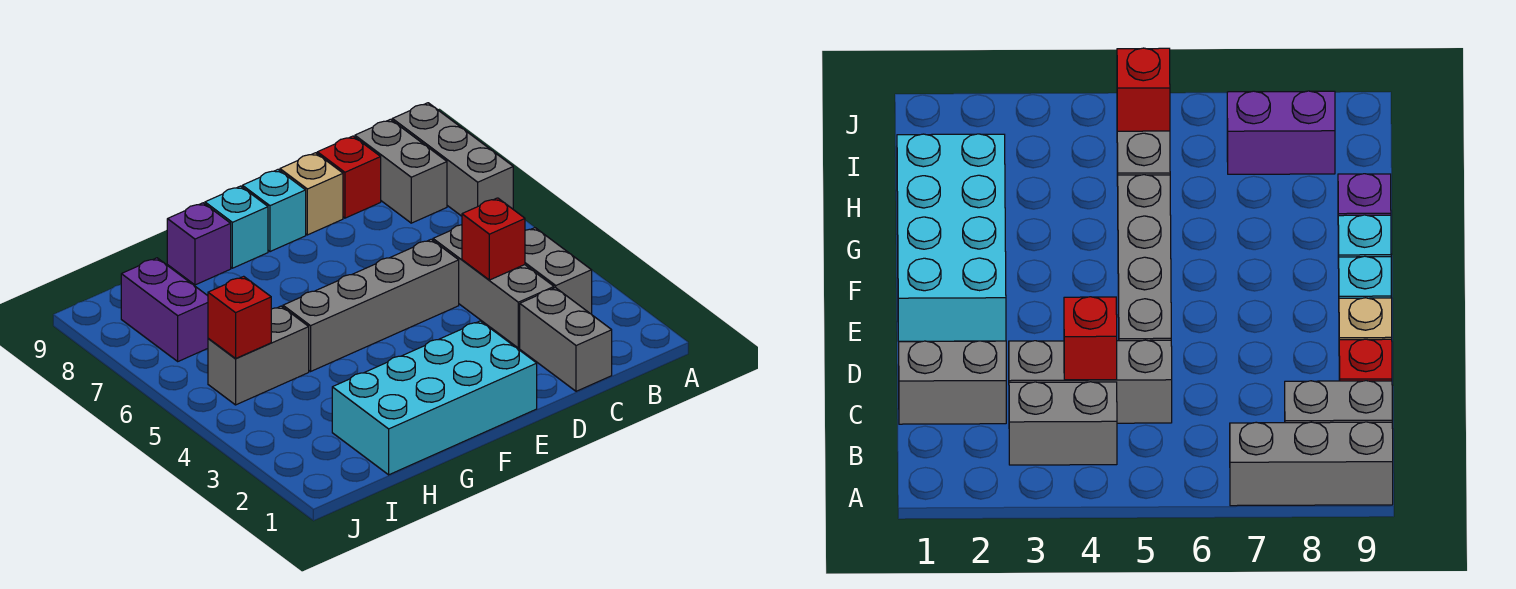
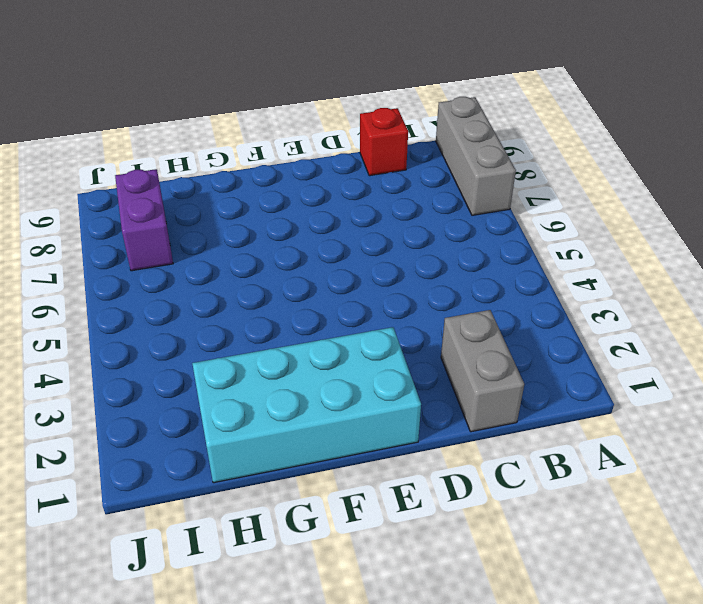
none -> grey 1x2 brick [525,228,592,314]
none -> grey 1x2 brick [355,119,447,223]
none -> grey 1x3 brick [433,225,554,348]

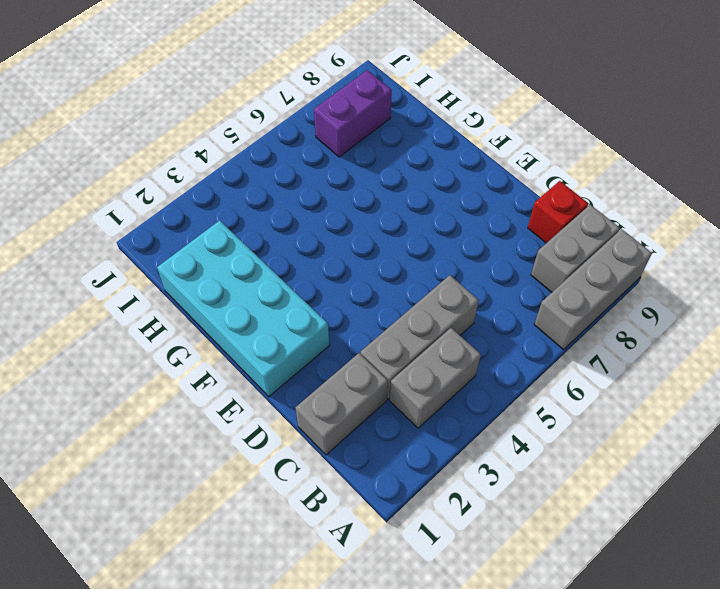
none -> grey 1x4 brick [283,239,459,371]
none -> tan 1x1 brick [280,153,343,235]
none -> cyan 1x1 brick [242,170,306,252]

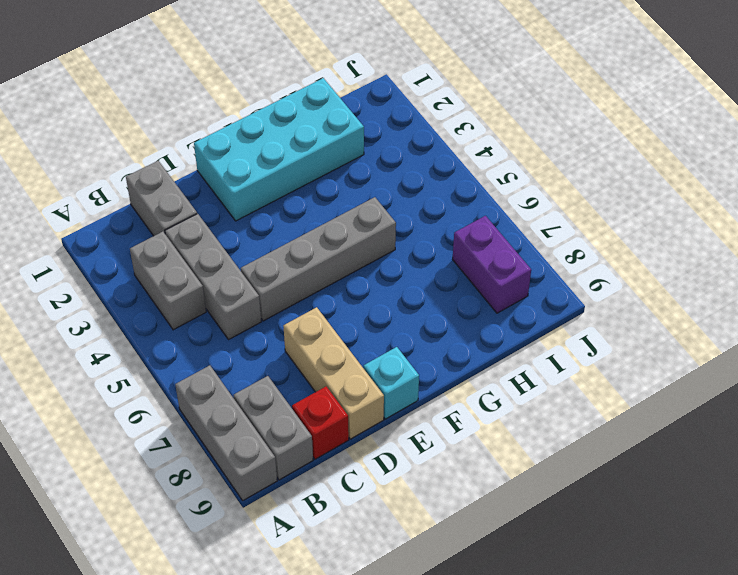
tan 1x3 brick [283,307,384,439] -> tan 1x1 brick [280,153,343,235]
none -> cyan 1x1 brick [205,186,268,268]
none -> purple 1x1 brick [167,203,231,285]
none -> grey 1x2 brick [208,306,309,405]

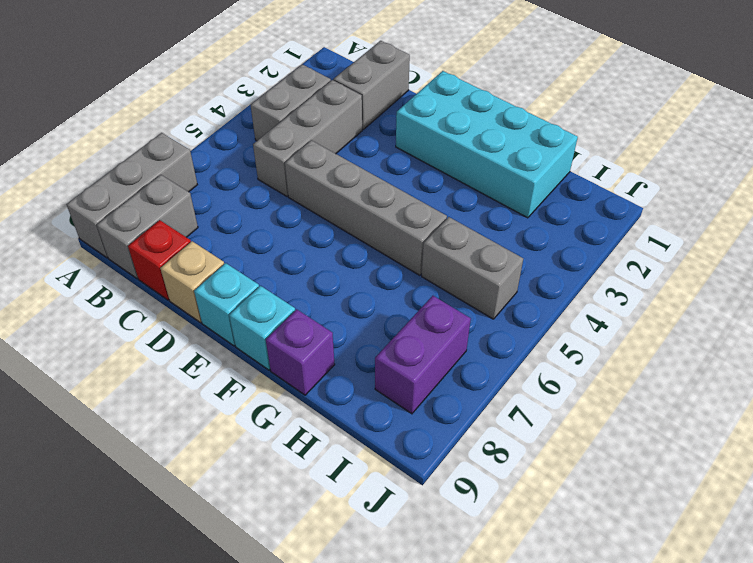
none -> red 1x1 brick [462,198,525,280]
none -> red 1x1 brick [208,276,271,358]

